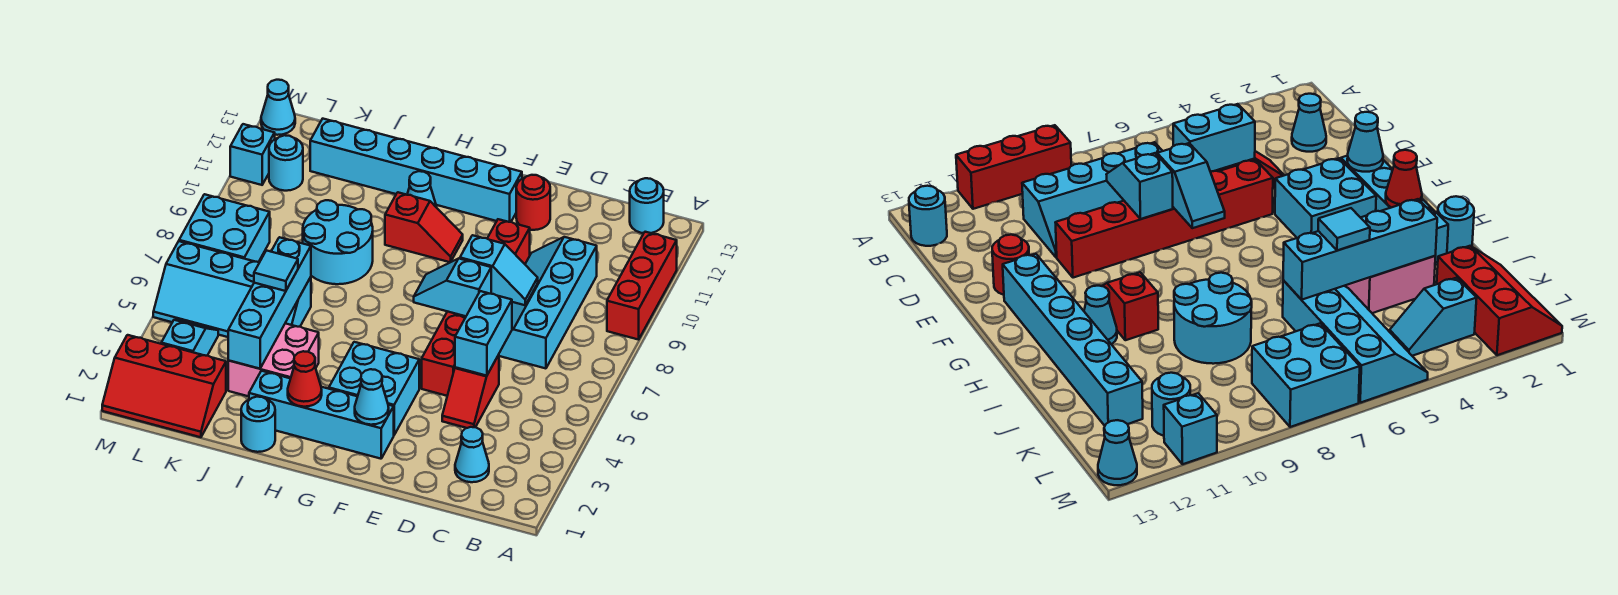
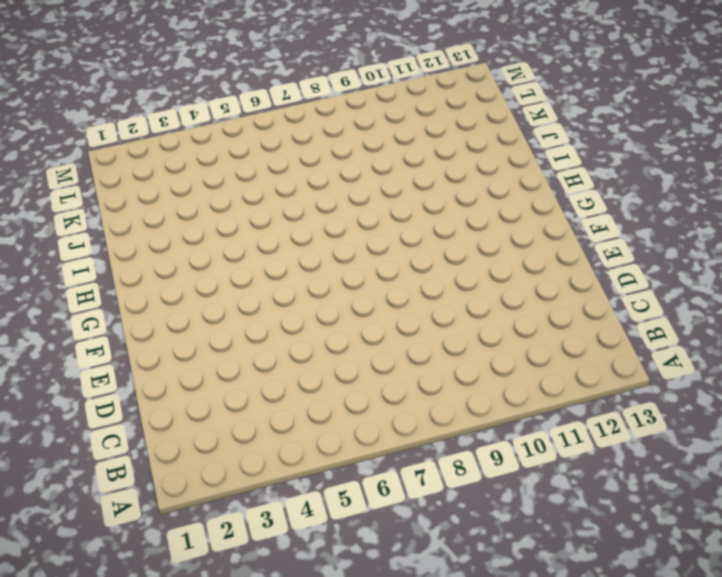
none -> red 1x3 brick [607,232,677,340]
none -> cyan 1x1 round brick [630,178,664,233]
none -> cyan 1x1 cone [455,427,489,482]

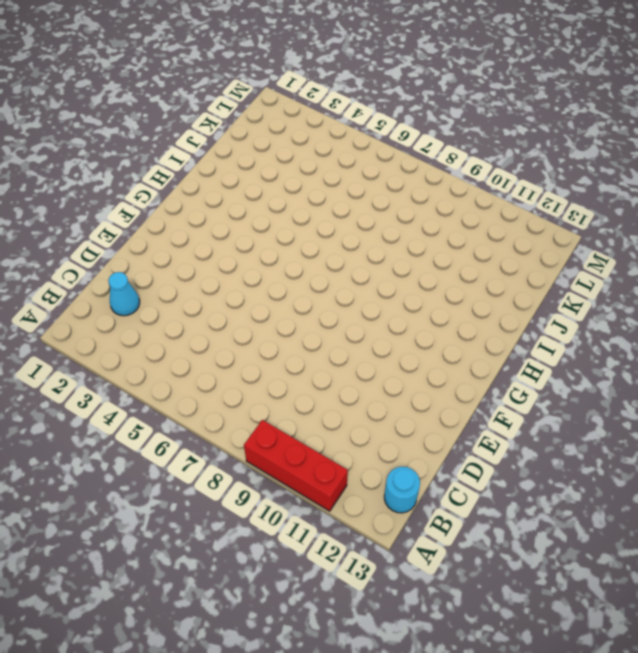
none -> cyan 2x4 slope [499,237,597,368]
none -> red 1x2 slope [442,355,499,428]
none -> red 1x6 brick [422,219,530,396]

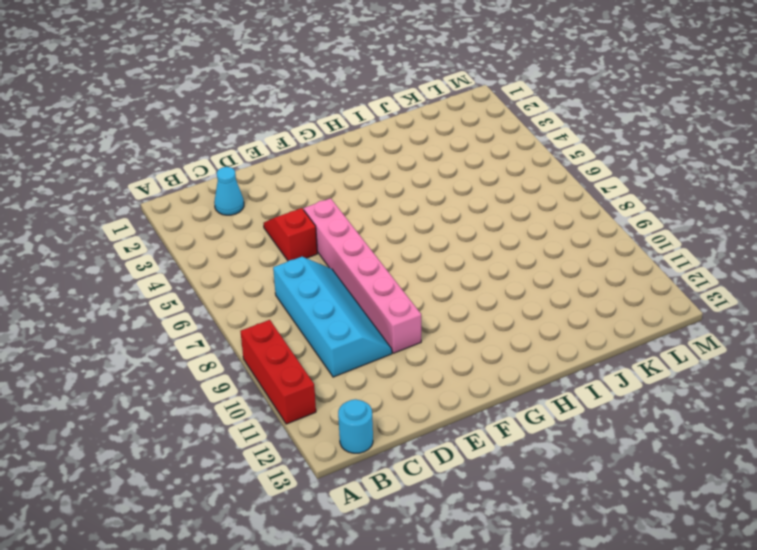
pink 1x6 brick [304,198,421,353] -> red 1x6 brick [422,219,530,396]
none -> red 1x1 round brick [516,175,550,230]
none -> cyan 1x4 brick [249,371,394,459]
none -> cyan 2x2 brick [329,342,419,435]

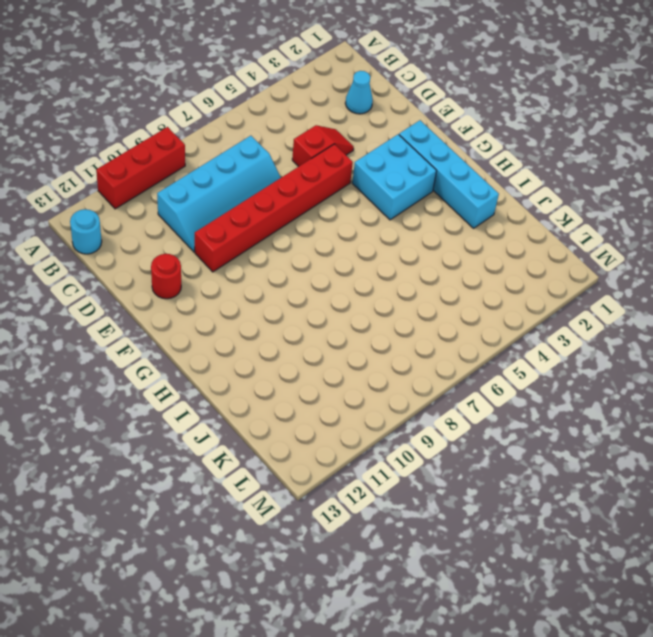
none -> cyan 1x6 brick [310,119,522,222]
none -> red 1x2 slope [385,192,463,262]
none -> cyan 1x1 cone [407,171,437,208]

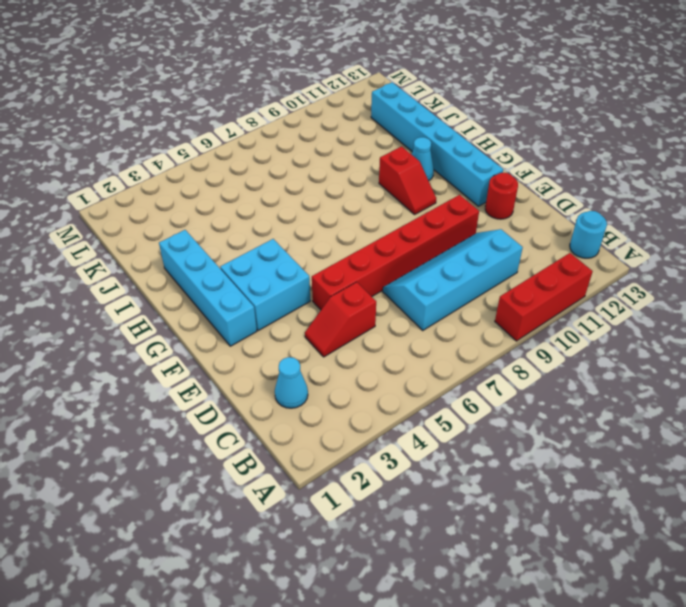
none -> cyan 1x1 round brick [241,397,275,452]
none -> pink 2x2 brick [228,323,319,396]
none -> cyan 2x2 round brick [303,200,373,284]

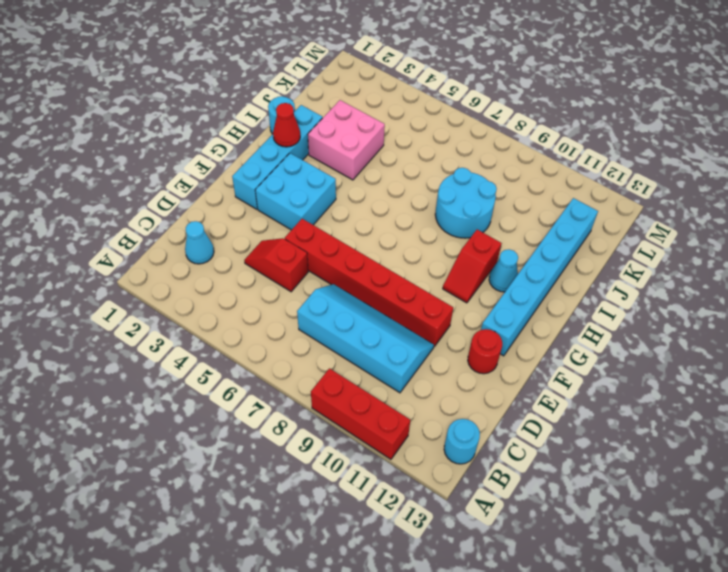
none -> cyan 2x4 slope [153,241,311,337]
none -> red 2x3 slope [102,335,226,437]
none -> cyan 1x2 slope [161,320,218,356]

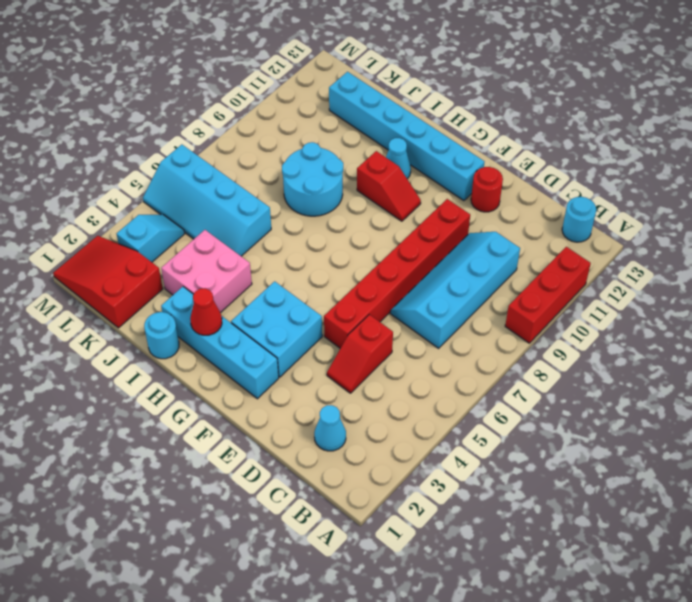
red 2x3 slope [53,236,163,328] -> red 2x3 slope turned to [102,335,226,437]
none -> cyan 2x2 brick [179,194,270,262]
none -> cyan 1x1 round brick [269,135,303,191]
none -> cyan 1x1 brick [230,124,275,185]

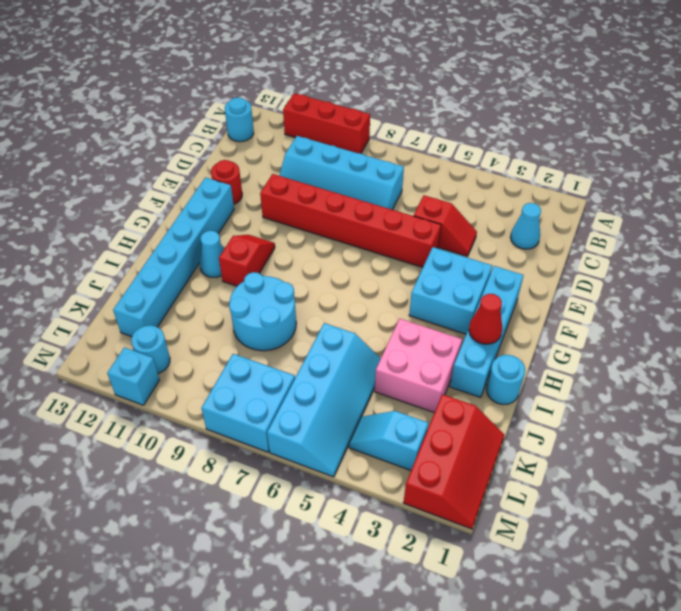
none -> cyan 1x1 cone [261,80,295,135]
none -> cyan 1x2 brick [455,291,512,376]
none -> cyan 1x2 slope [460,235,538,305]

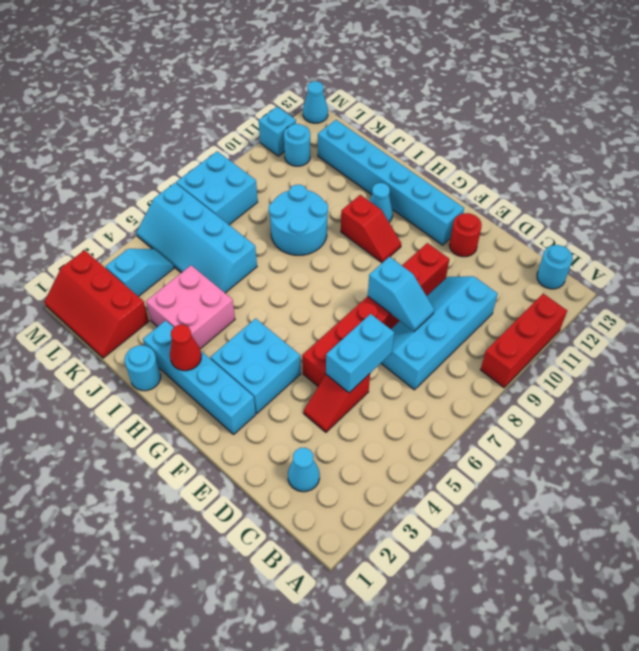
none -> cyan 1x2 slope [414,259,491,316]
none -> cyan 1x1 cone [355,369,389,425]
none -> cyan 1x4 brick [228,237,311,369]

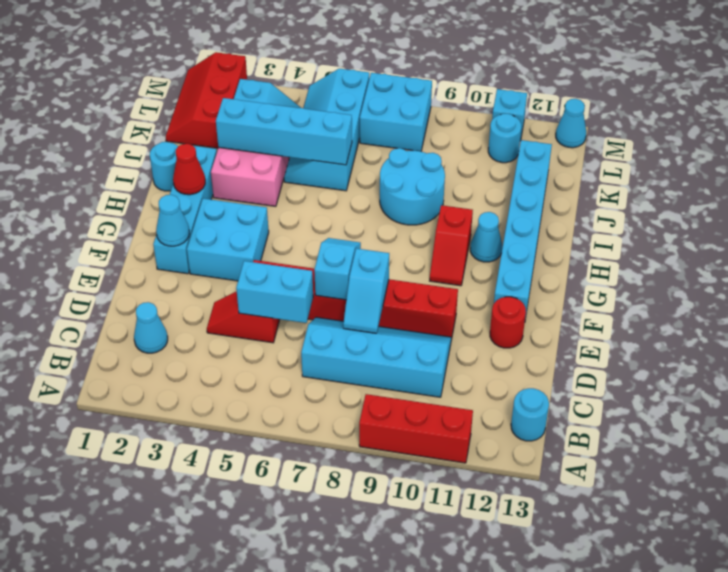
none -> cyan 1x1 tile [254,250,298,291]

